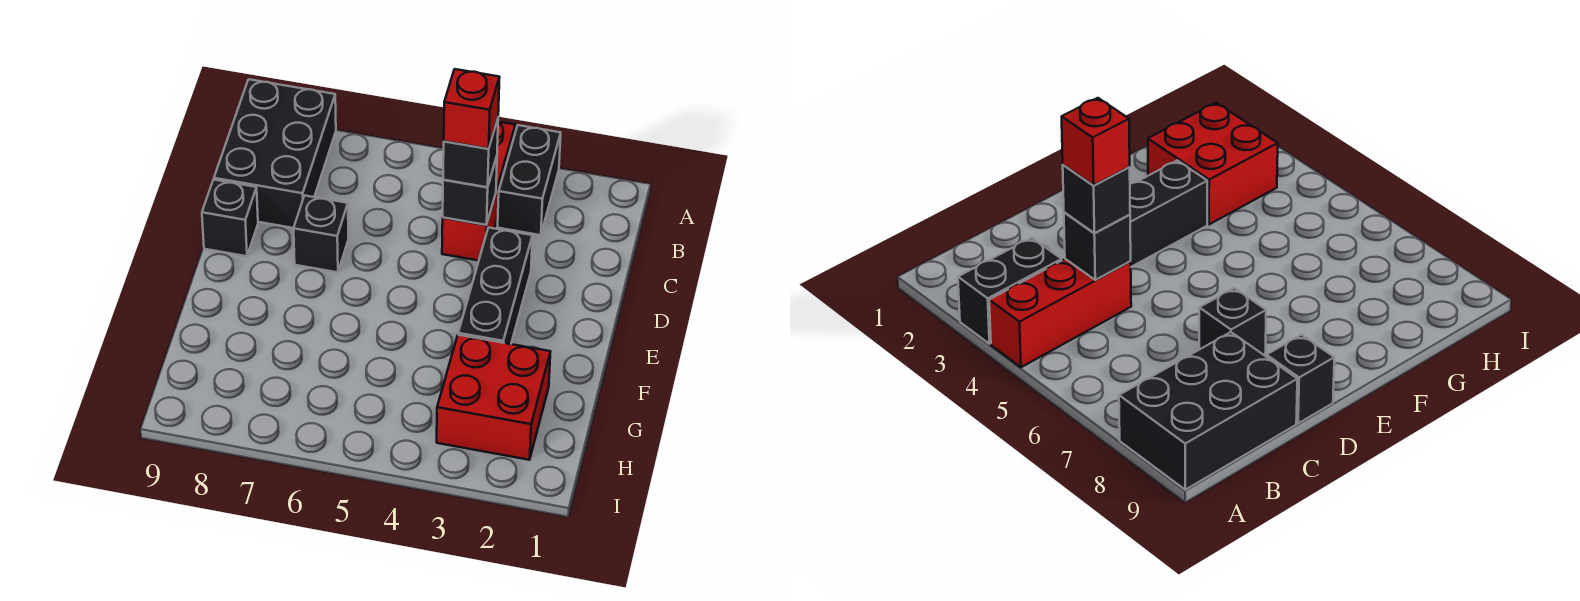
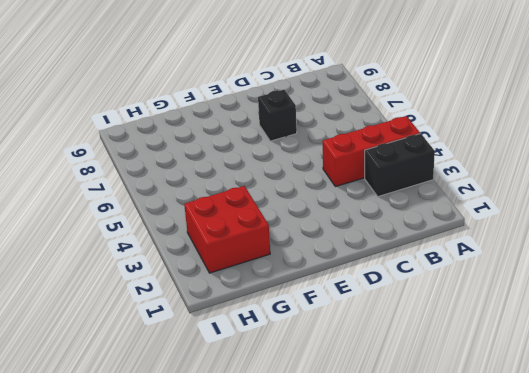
none -> black 2x3 brick [214,79,336,228]
none -> black 1x3 brick [458,228,532,344]

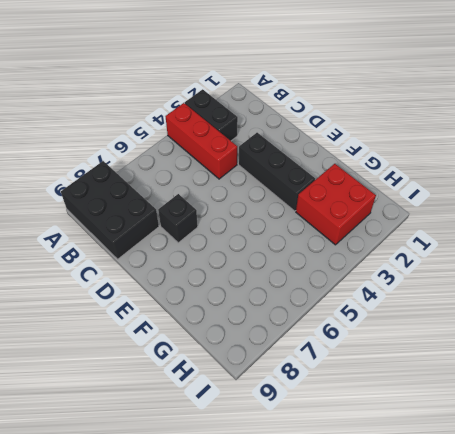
none -> black 1x1 brick [202,180,258,256]
none -> black 1x1 brick [443,157,497,225]

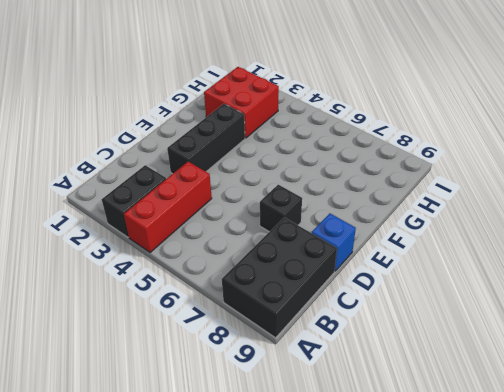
blue 1x1 brick [312,213,356,271] -> black 1x1 brick [202,180,258,256]
none -> black 1x1 brick [443,157,497,225]
none -> black 1x1 brick [443,119,498,187]

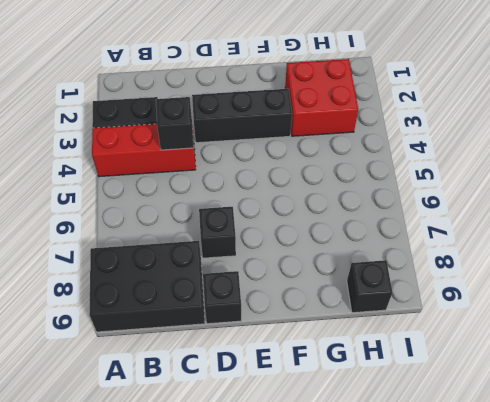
black 1x1 brick [347,260,392,313] -> black 1x1 brick moved to [443,119,498,187]
none -> red 1x1 brick [444,69,500,149]

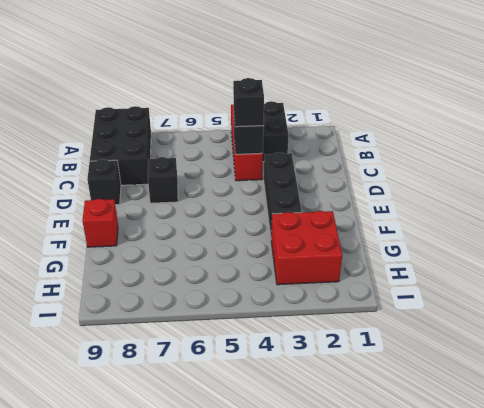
red 1x1 brick [82,199,118,247] -> red 1x1 brick moved to [444,69,500,149]

